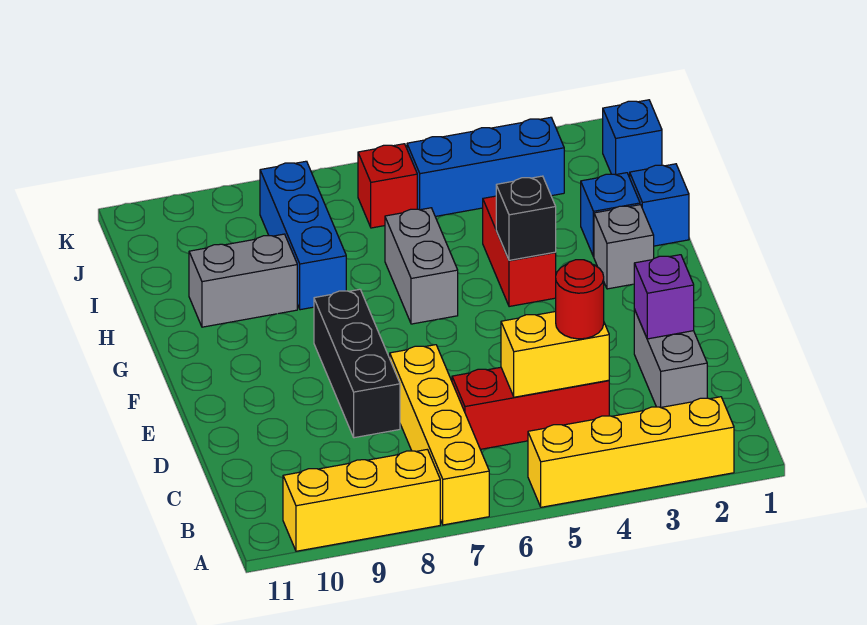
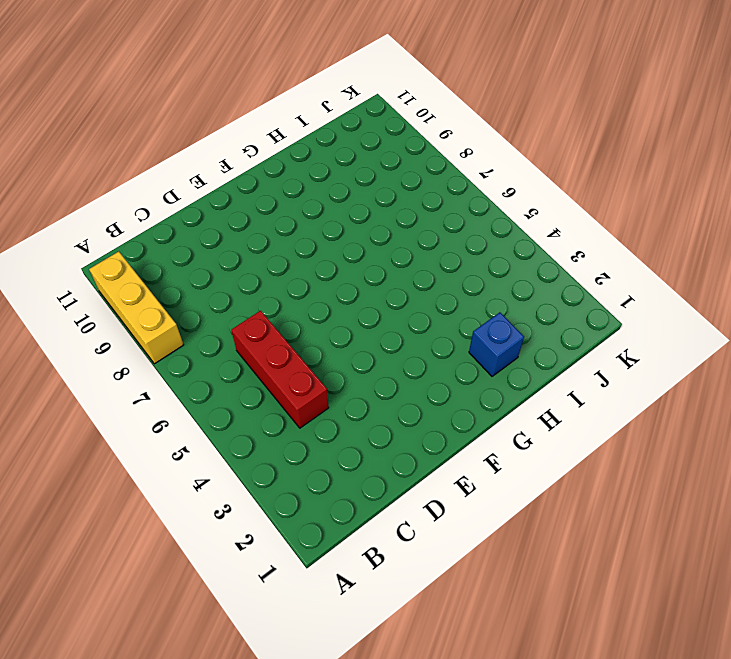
none -> yellow 1x4 brick [528,397,734,507]
none -> yellow 1x4 brick [390,345,489,525]
none -> grey 1x2 brick [634,309,707,407]

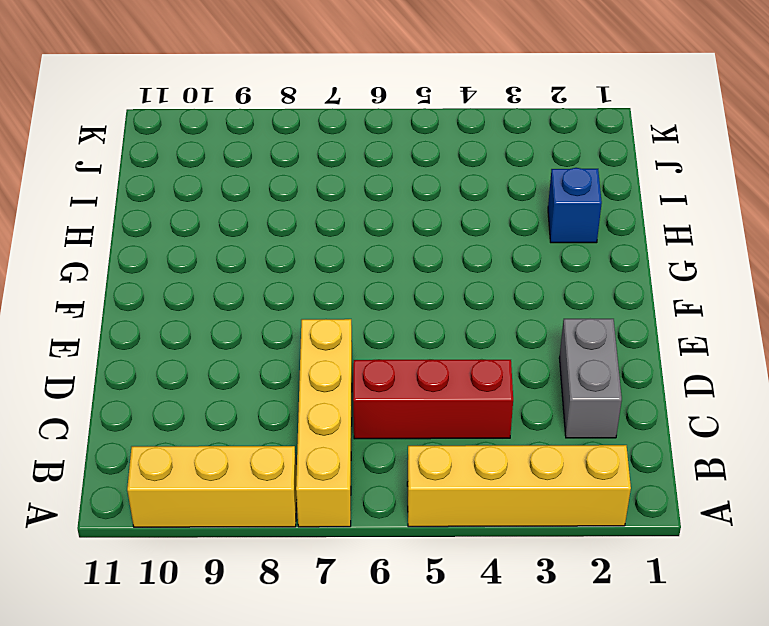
none -> black 1x3 brick [314,289,400,438]
none -> grey 1x1 brick [594,205,654,289]
none -> red 1x2 brick [483,196,556,307]

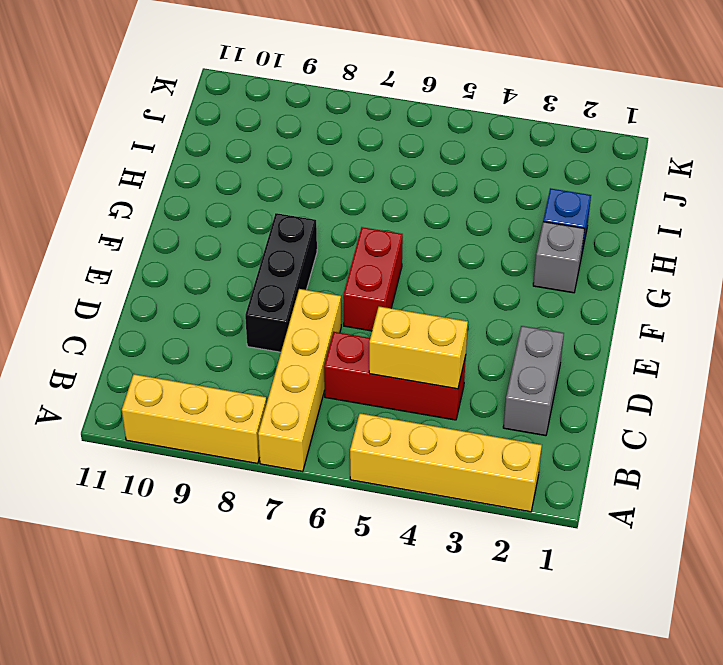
red 1x2 brick [343,227,403,331] -> red 1x2 brick moved to [483,196,556,307]
none -> grey 1x2 brick [385,208,458,324]
none -> blue 1x1 brick [630,164,689,246]
none -> blue 1x3 brick [260,161,346,310]

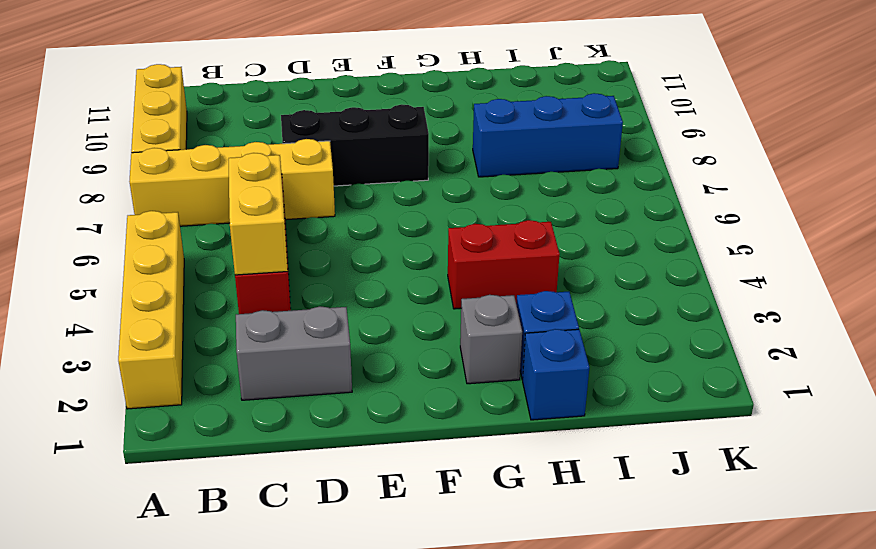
none -> grey 1x2 brick [385,208,458,324]
none -> grey 1x2 brick [189,234,297,327]
none -> blue 1x1 brick [603,100,662,177]

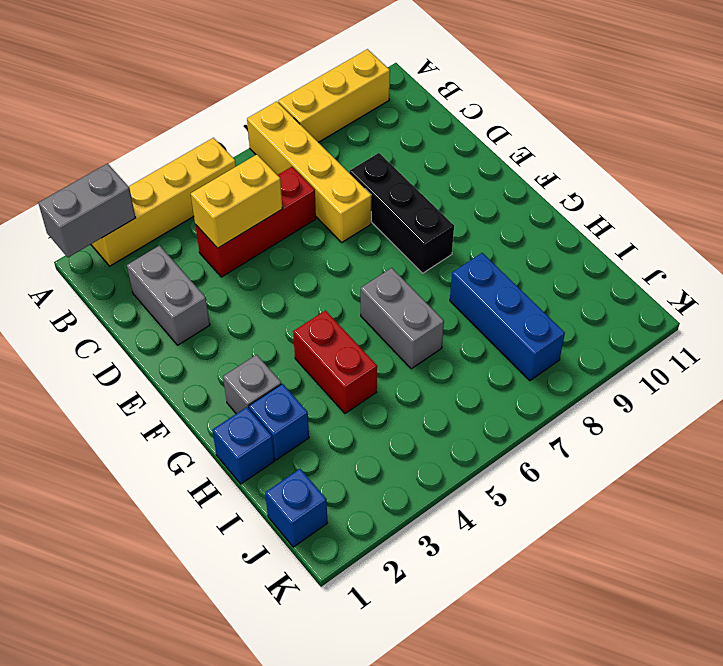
grey 1x2 brick [38,164,135,257] -> grey 1x2 brick moved to [189,234,297,327]
none -> blue 1x3 brick [407,117,564,217]
none -> red 1x1 brick [358,144,417,228]
none -> purple 1x1 brick [634,255,694,339]

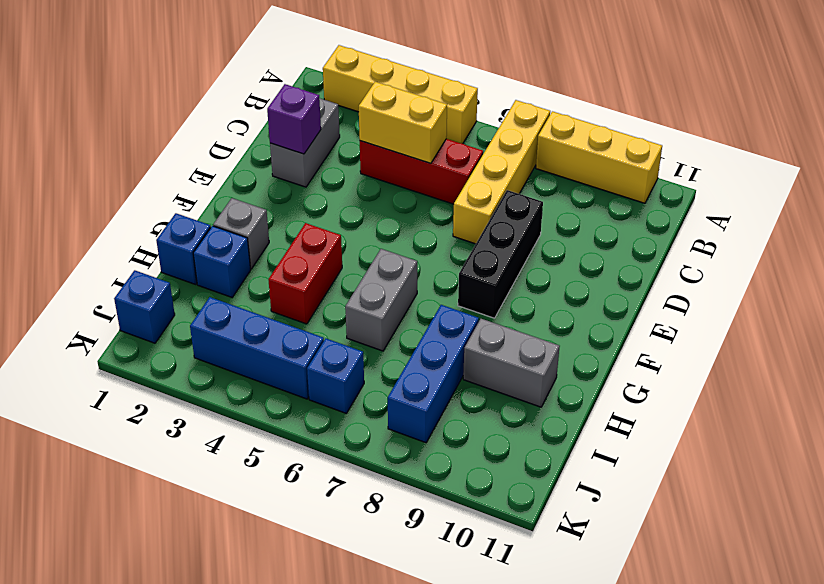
blue 1x1 brick [307,339,364,413] -> red 1x1 brick [358,144,417,228]
none -> black 1x1 brick [496,176,556,260]
none -> red 1x1 round brick [556,260,604,339]

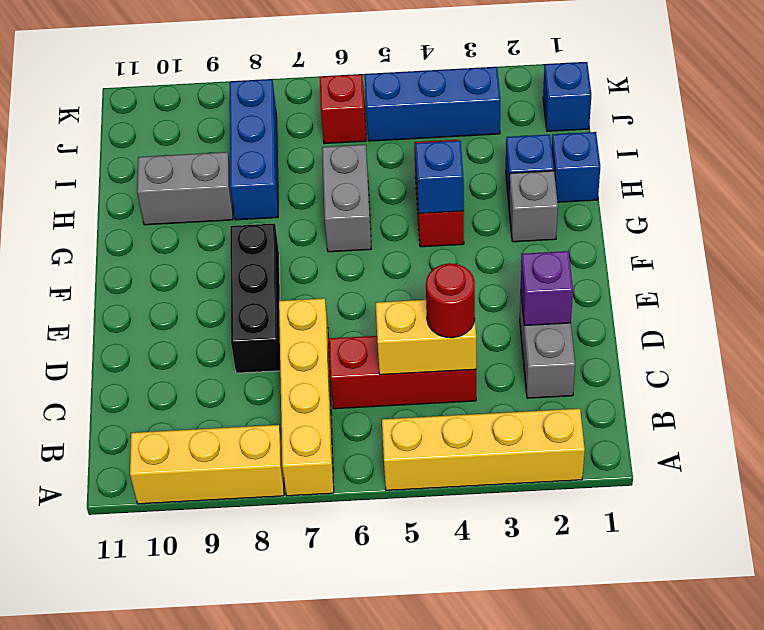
blue 1x1 brick [415,141,464,213] -> black 1x1 brick [496,176,556,260]

